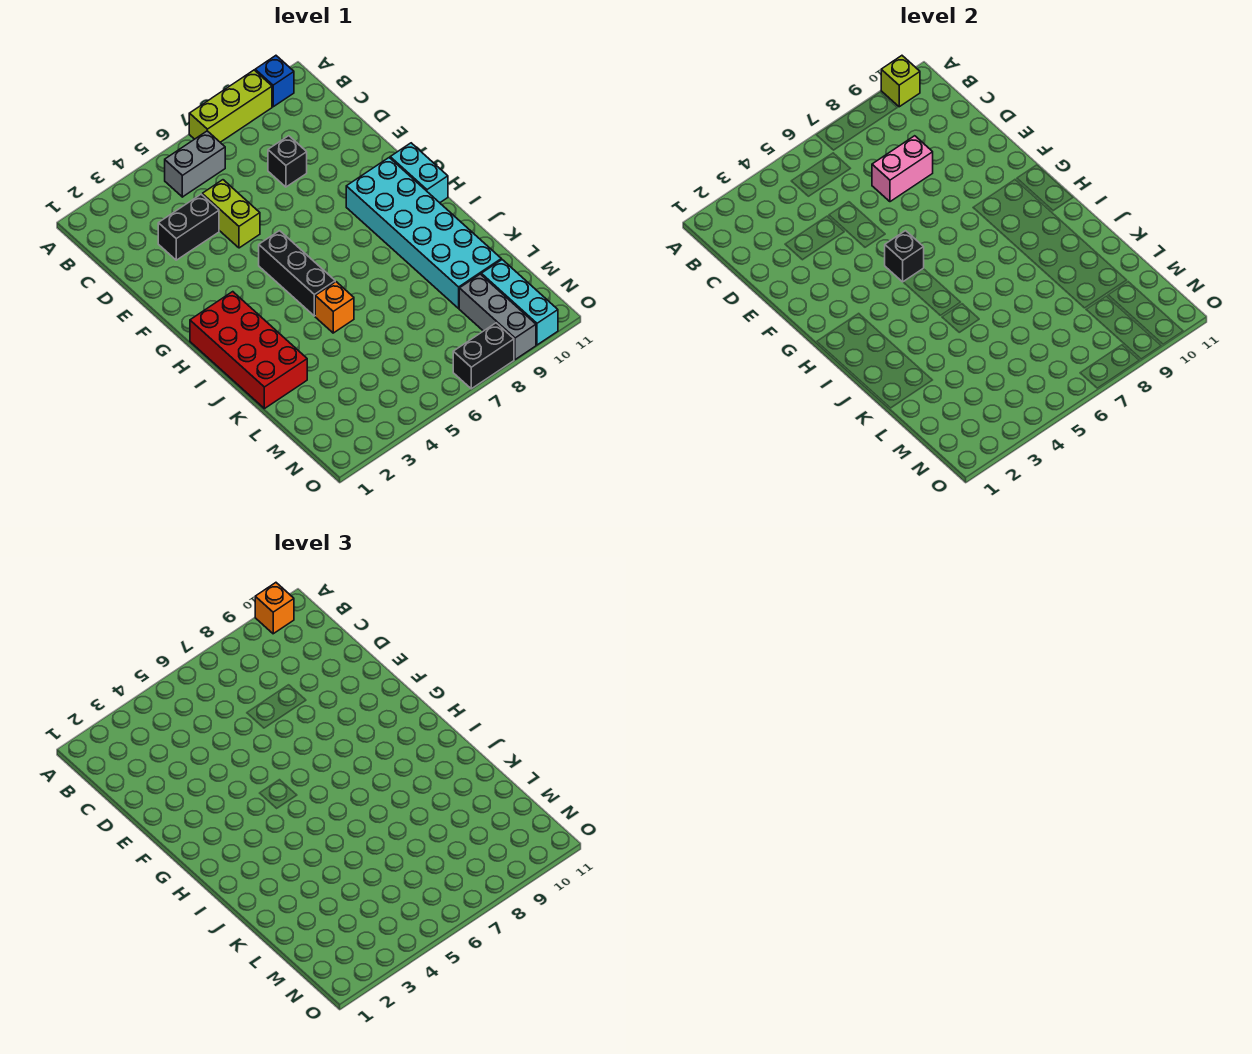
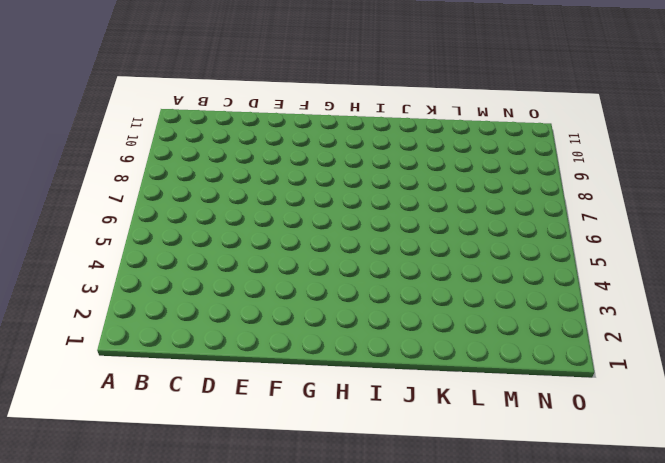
none -> lime 1x3 brick [189,70,272,142]
none -> blue 1x1 brick [255,56,294,107]
none -> grey 1x2 brick [165,131,225,197]

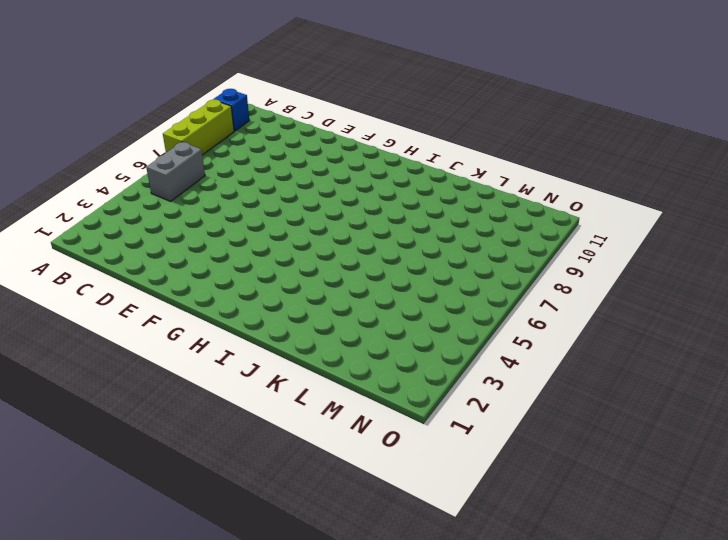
none -> black 1x2 brick [158,194,219,260]
none -> lime 1x2 brick [202,180,260,248]
none -> black 1x1 brick [268,136,307,187]

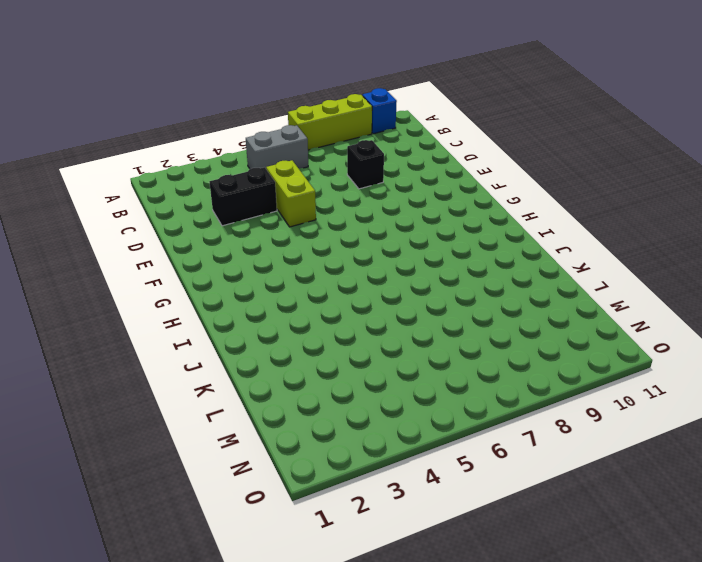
none -> black 1x3 brick [259,231,335,316]
none -> cyan 2x6 brick [346,158,501,308]
none -> cyan 1x2 brick [390,143,448,203]

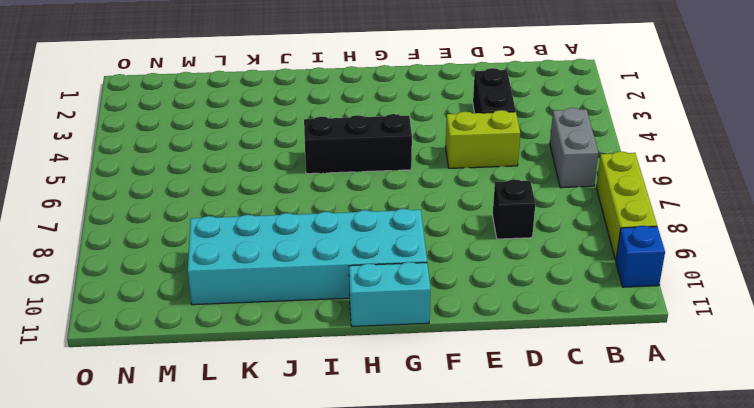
none -> red 2x4 brick [190,292,307,409]
none -> orange 1x1 brick [315,282,354,333]
none -> grey 1x3 brick [459,274,536,360]

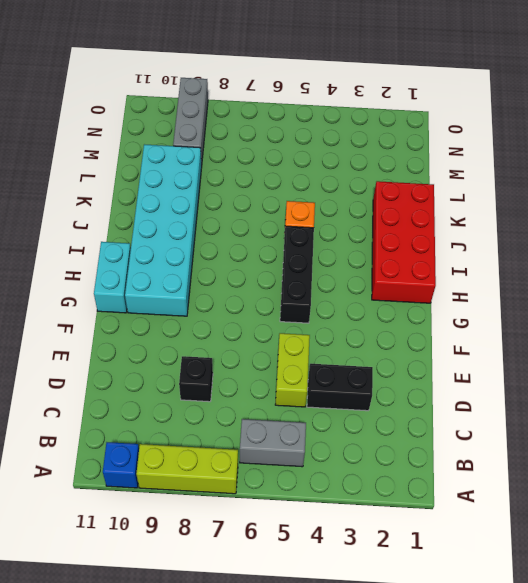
none -> cyan 1x3 brick [481,260,558,345]
none -> black 1x2 brick [453,323,514,389]
none -> lime 1x1 brick [881,56,920,107]

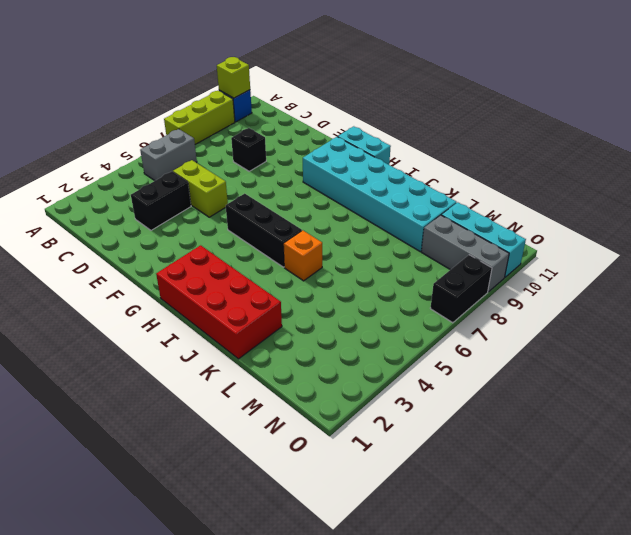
none -> pink 1x2 brick [872,136,933,202]
none -> black 1x1 brick [885,231,924,282]
none -> orange 1x1 brick [255,583,294,634]

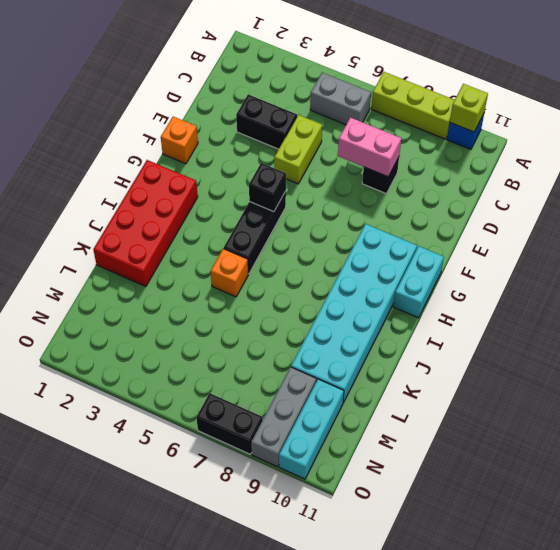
orange 1x1 brick [161,117,198,164] -> orange 1x1 brick moved to [255,583,294,634]

